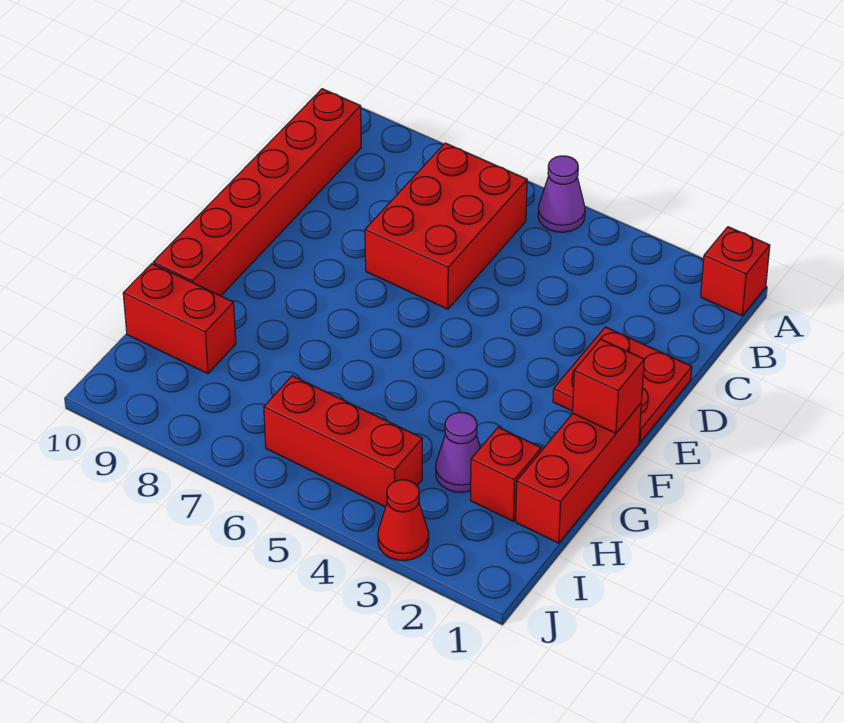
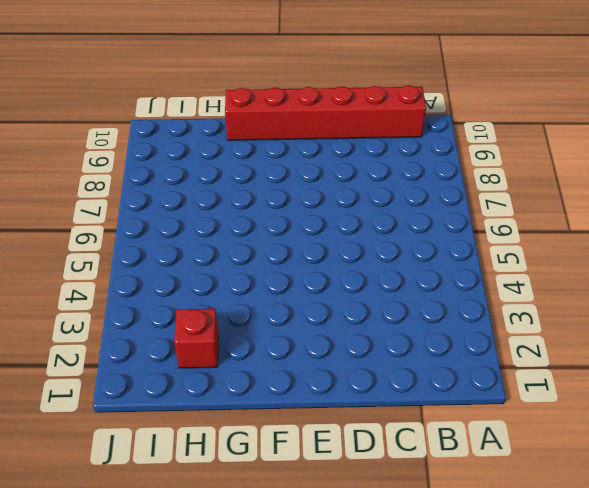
none -> red 1x1 brick [701,227,770,316]
none -> purple 1x1 cone [538,156,585,232]
none -> red 2x3 brick [365,143,527,309]

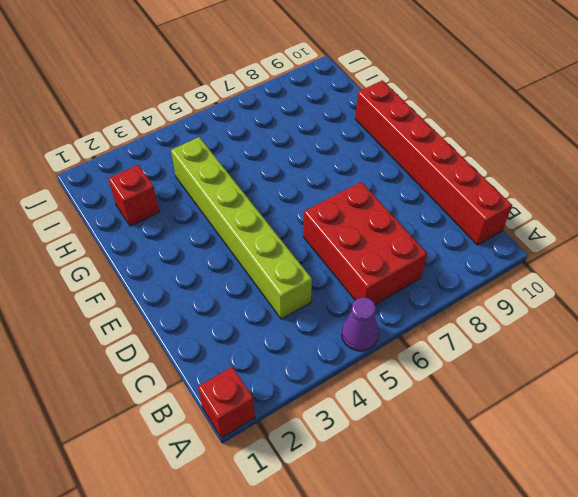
lime 1x6 brick [171,137,312,319] -> none
none -> red 2x2 plate [553,327,692,442]
none -> red 1x3 brick [516,403,641,543]
none -> purple 1x1 cone [436,412,480,492]

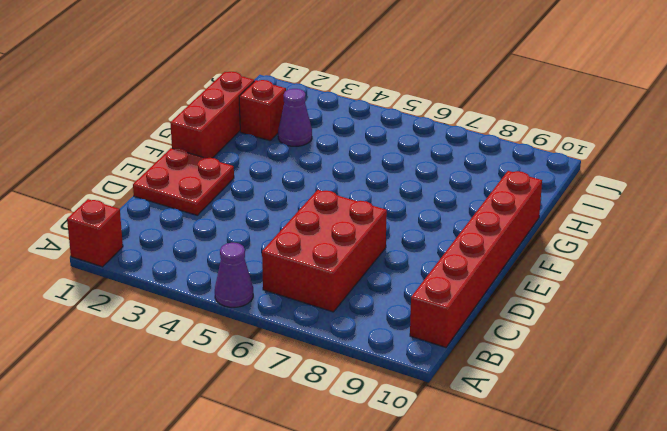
none -> red 1x2 brick [123,264,236,374]
none -> red 1x3 brick [264,376,422,507]
none -> red 1x1 cone [378,480,429,561]

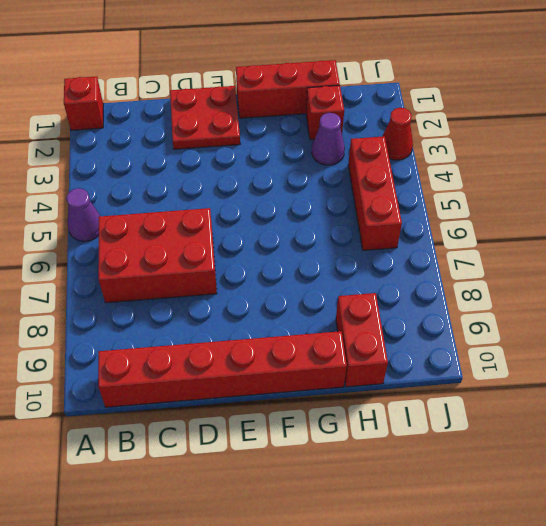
none -> red 1x1 brick [573,339,644,433]

